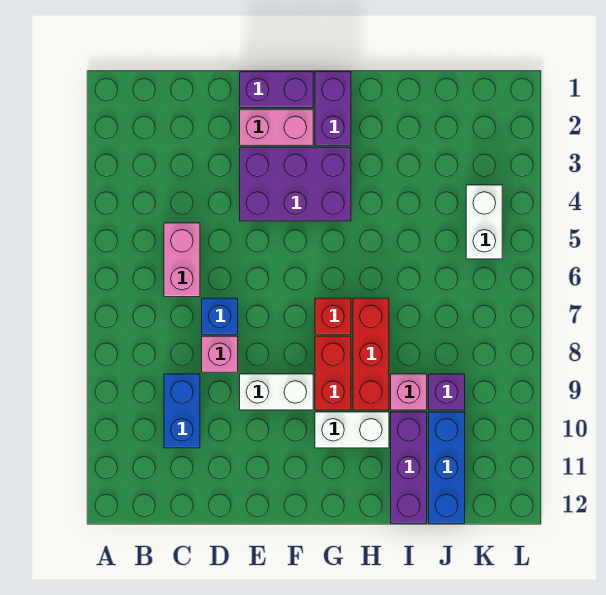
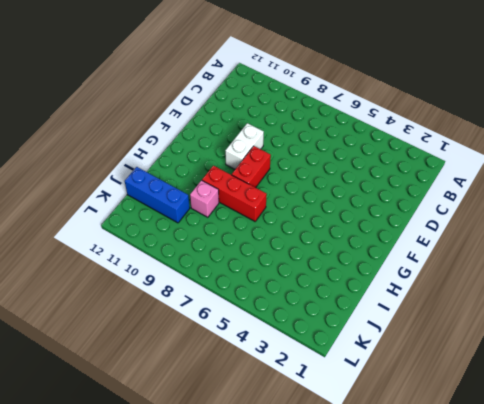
red 1x2 brick [232,146,271,188] -> red 1x2 brick turned to [315,336,351,410]
none -> pink 1x2 brick [164,223,200,297]
none -> blue 1x2 brick [164,374,200,448]
none -> blue 1x1 brick [202,298,238,334]

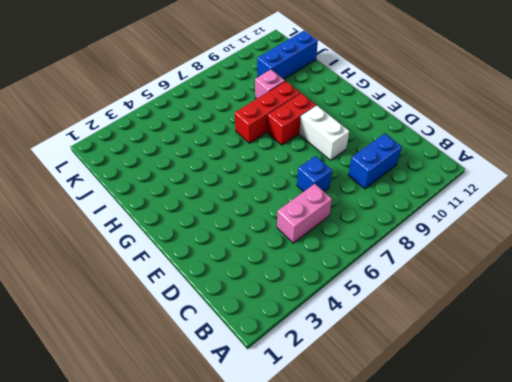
none -> pink 1x1 brick [202,336,238,372]
none -> purple 1x2 brick [240,72,313,108]
none -> pink 1x2 brick [240,109,313,145]

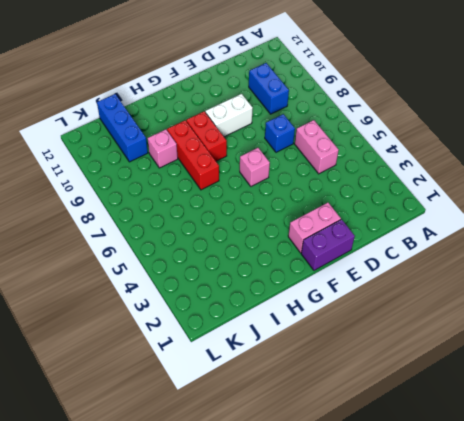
pink 1x1 brick [240,148,270,186] -> pink 1x1 brick moved to [202,336,238,372]
none -> purple 2x3 brick [240,147,351,221]
none -> purple 1x2 brick [315,72,351,145]
none -> red 1x1 brick [315,298,351,334]

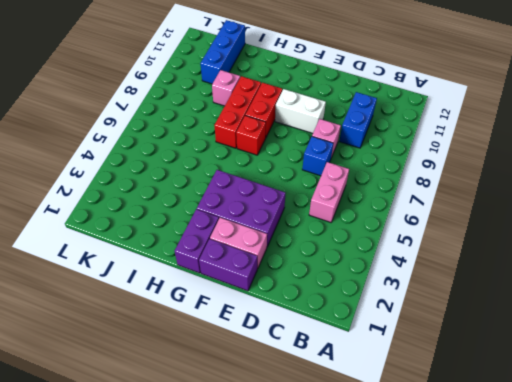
none -> white 1x2 brick [315,412,389,448]
none -> purple 1x3 brick [391,412,427,523]
none -> purple 1x1 brick [429,374,465,410]

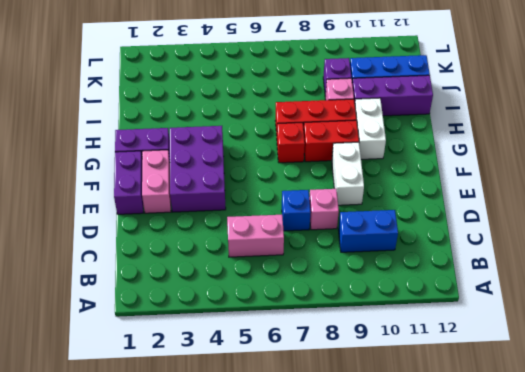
none -> white 1x2 brick [466,185,502,259]

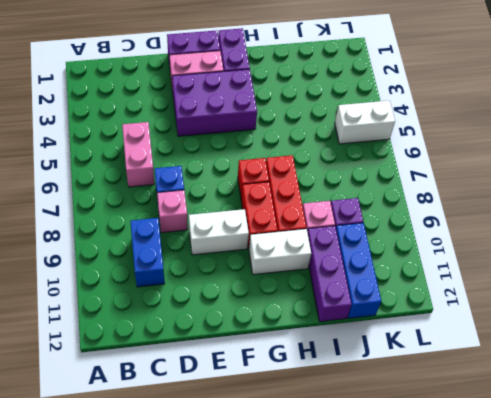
white 1x2 brick [335,101,395,144] -> white 1x2 brick turned to [466,185,502,259]

